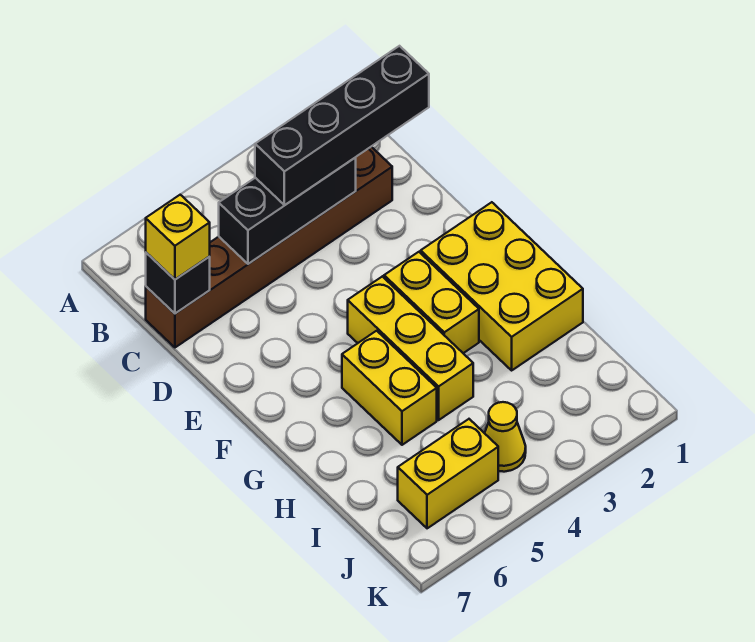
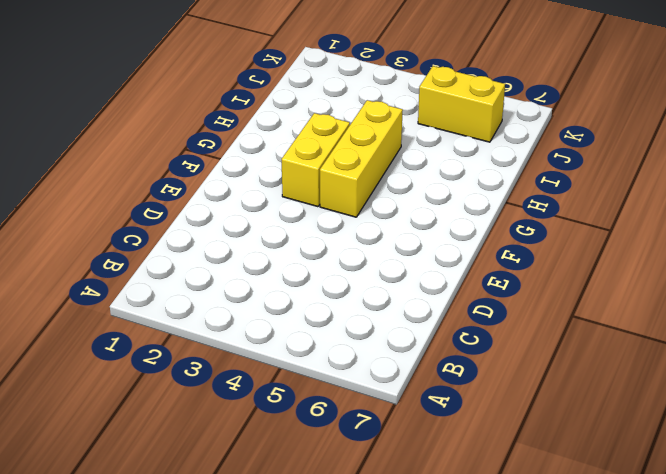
none -> brown 1x6 brick [146,147,392,347]
none -> yellow 2x3 brick [421,202,583,370]

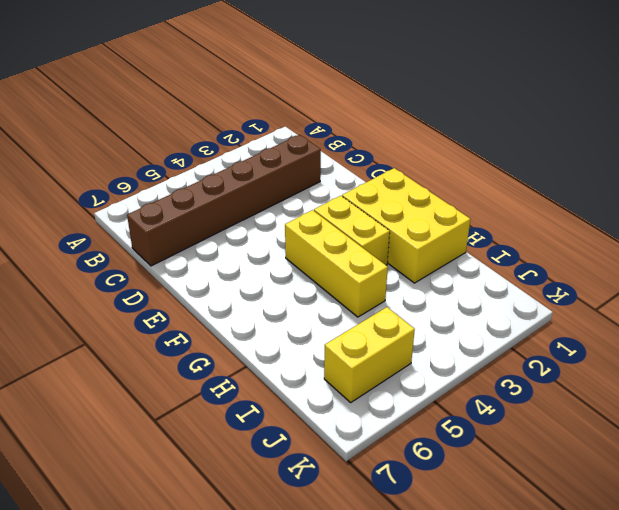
none -> yellow 1x2 brick [342,331,437,445]
none -> yellow 1x1 cone [485,402,526,472]

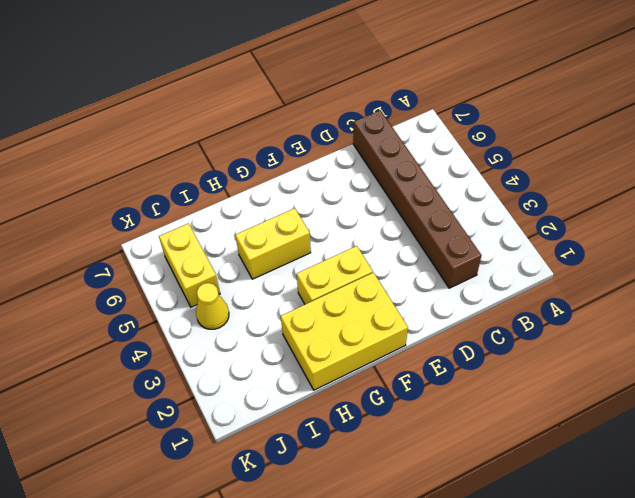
none -> yellow 1x3 brick [348,276,473,420]
none -> black 1x3 brick [219,158,356,264]

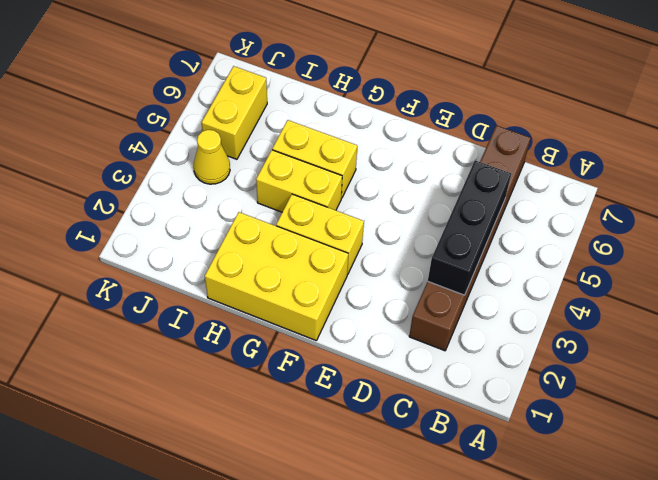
yellow 1x2 brick [256,150,342,212] -> yellow 1x3 brick [348,276,473,420]
none -> black 1x1 brick [146,253,210,314]
none -> black 1x4 brick [255,46,429,205]

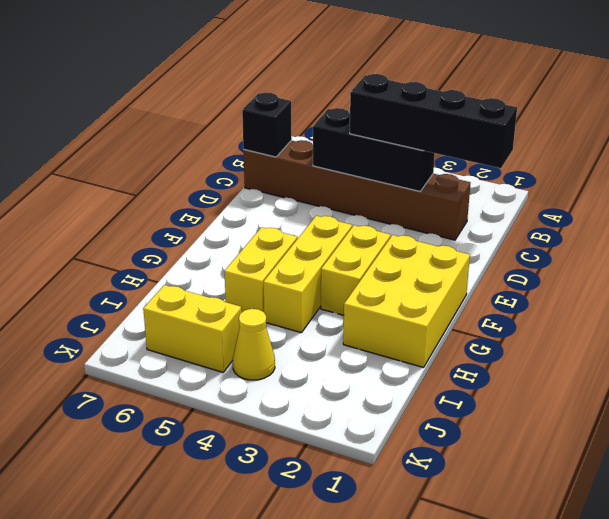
none -> yellow 1x1 brick [146,195,210,279]

